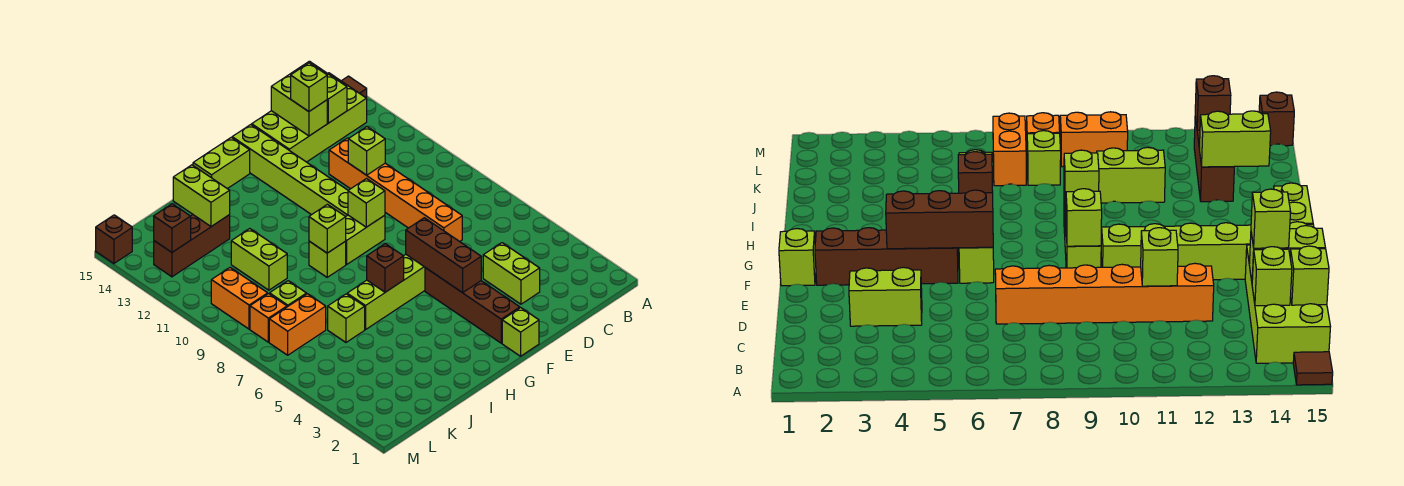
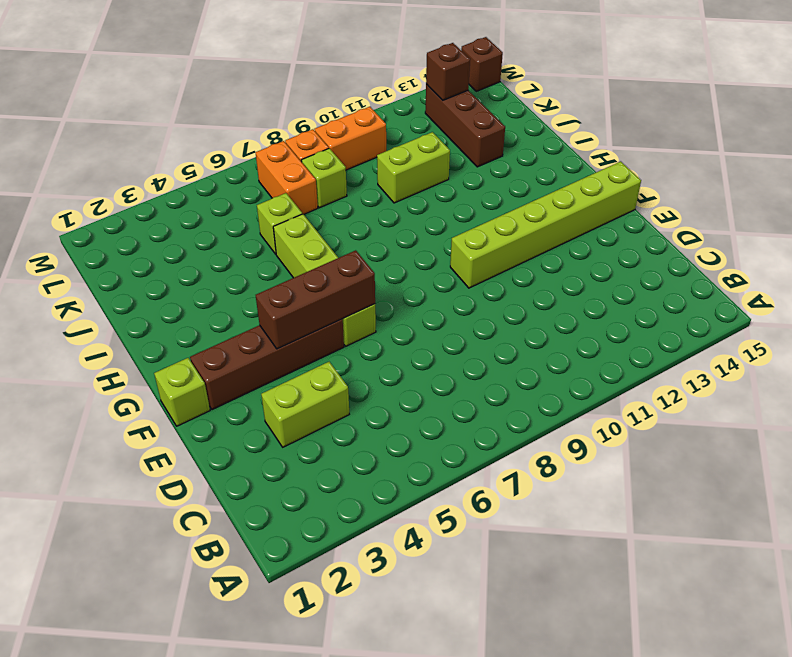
none -> brown 1x1 tile [342,76,367,97]
none -> lime 2x4 brick [252,73,367,162]
none -> orange 1x6 brick [329,138,462,242]
none -> lime 1x2 brick [346,215,385,264]

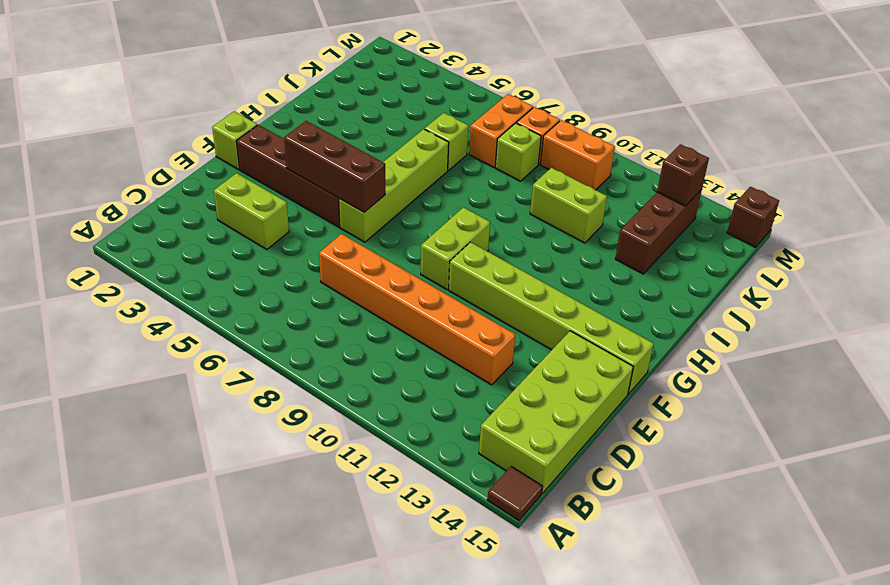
none -> lime 1x2 brick [193,137,250,189]
none -> lime 1x1 brick [309,241,346,277]
none -> lime 1x1 brick [327,74,347,123]
none -> lime 1x1 brick [1290,246,1329,305]

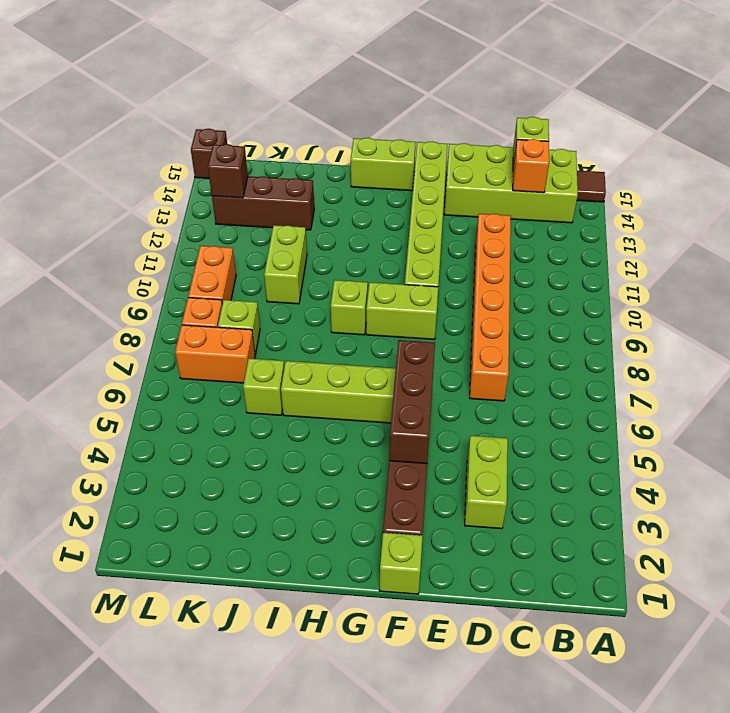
orange 1x1 brick [513,139,549,193] -> lime 1x1 brick [327,74,347,123]
none -> lime 1x1 brick [348,127,385,175]
none -> lime 1x2 brick [271,74,327,136]
none -> lime 1x1 brick [348,179,385,227]
none -> brown 1x1 brick [367,244,404,292]

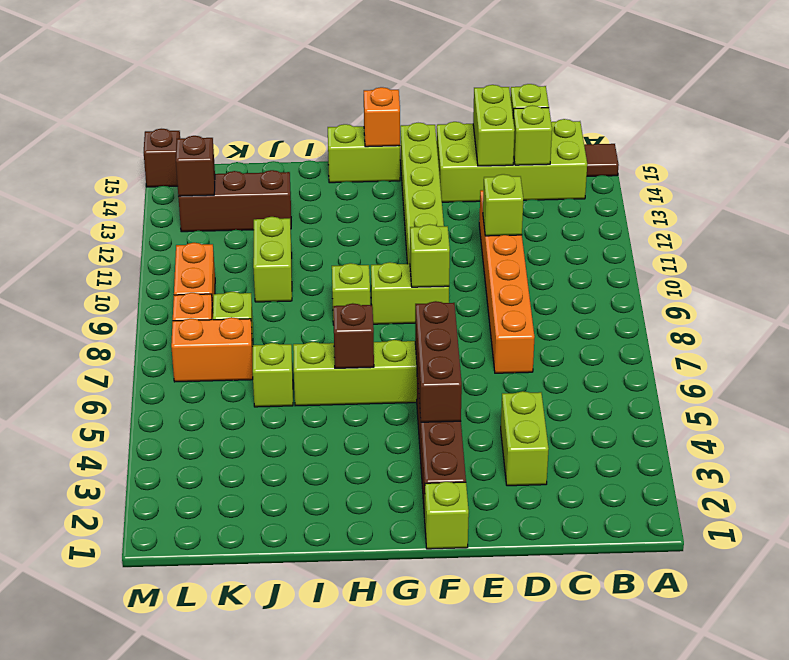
orange 1x1 brick [364,87,400,147] -> none
none -> lime 1x1 brick [309,204,346,253]
none -> lime 1x2 brick [173,165,230,227]
none -> lime 1x1 brick [291,63,327,112]

